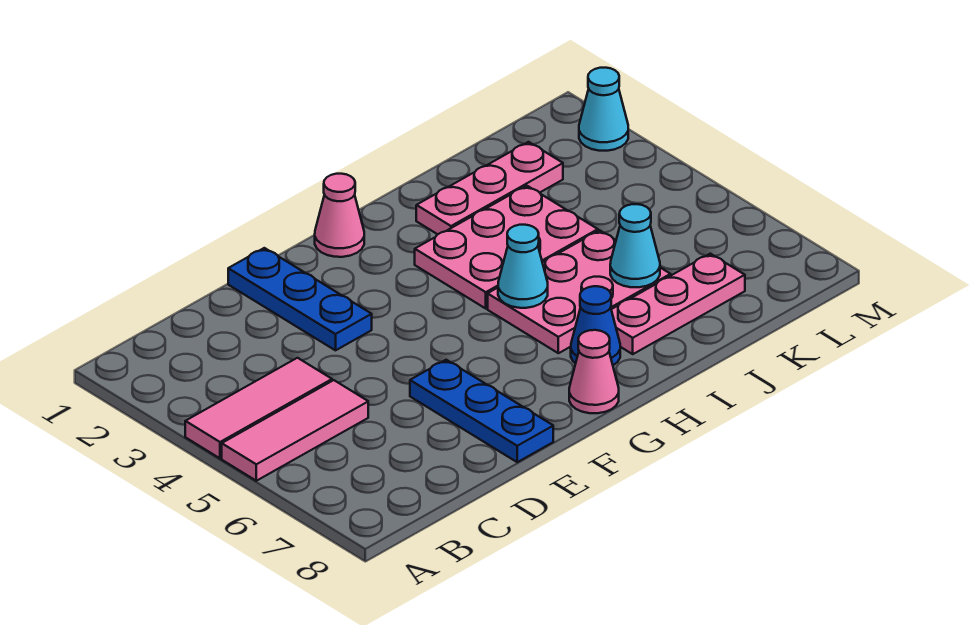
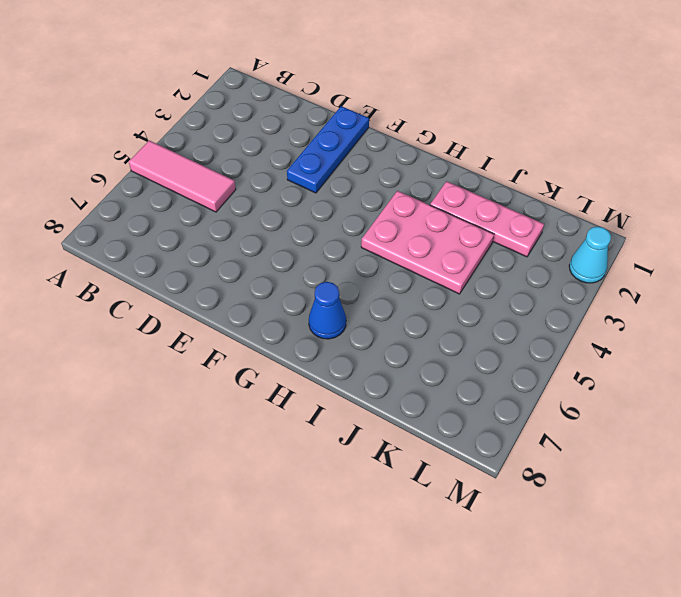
none -> pink 1x3 tile [185,358,332,458]
none -> blue 1x3 plate [410,360,553,462]
none -> pink 1x1 cone [315,174,364,257]

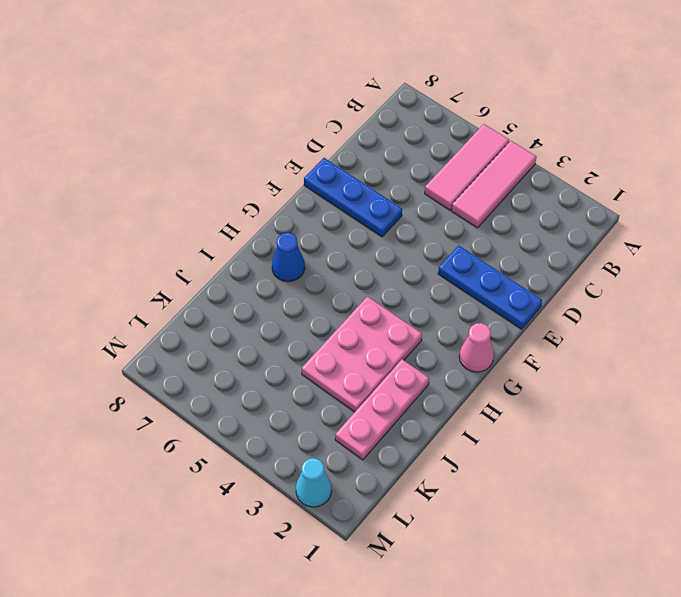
none -> pink 1x1 cone [569,330,619,413]
none -> pink 2x3 plate [488,230,671,353]
none -> pink 1x3 plate [611,254,745,354]

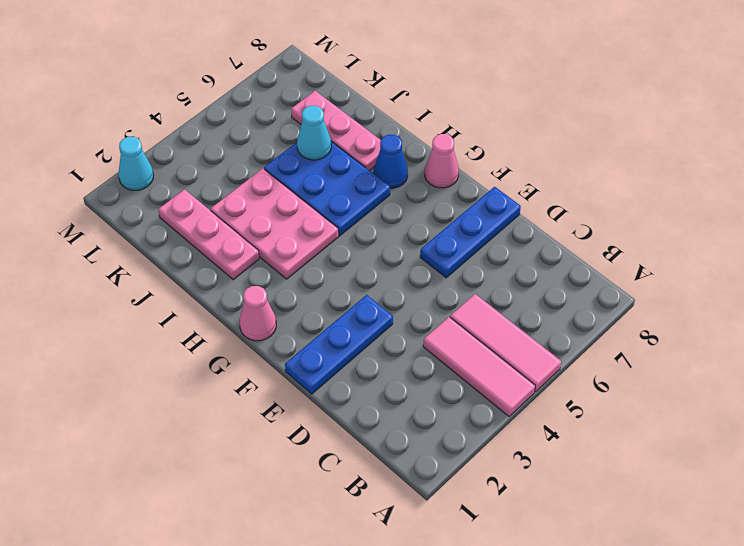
blue 2x3 plate [264,141,390,236] -> pink 2x3 plate [488,230,671,353]
none -> cyan 1x1 cone [498,225,548,308]

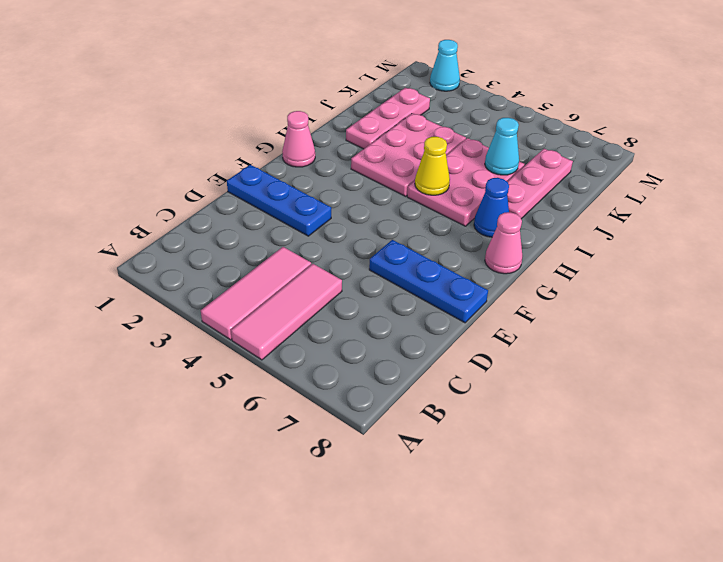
yellow 1x1 cone [415,137,450,195] -> cyan 1x1 cone [498,225,548,308]

